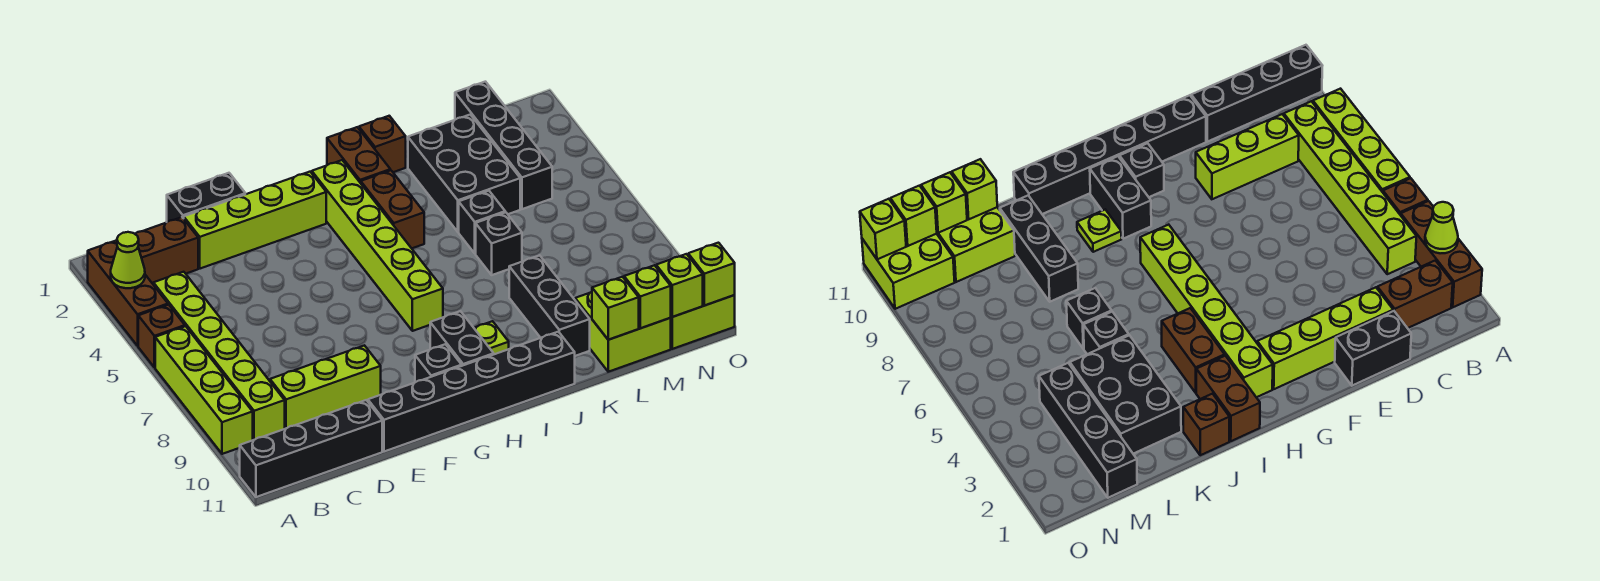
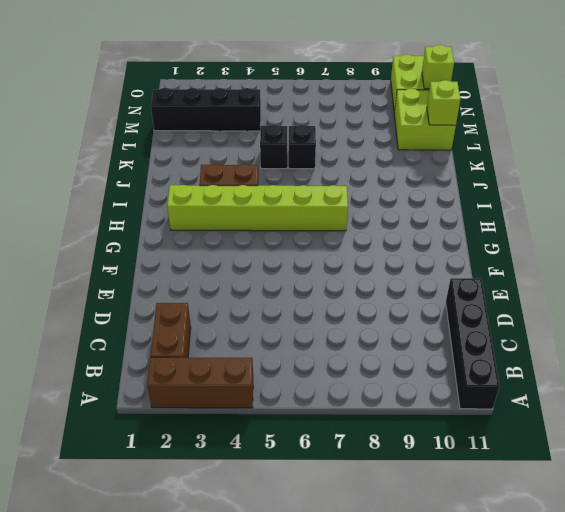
none -> brown 1x1 brick [138,305,185,368]
none -> lime 1x4 brick [155,326,253,454]
none -> lime 1x6 brick [153,272,285,440]

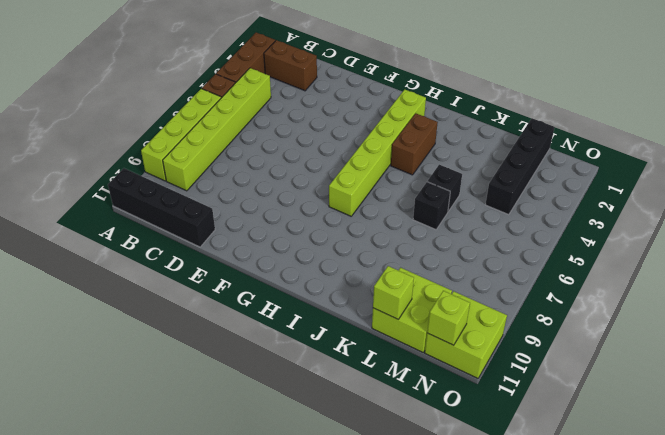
none -> lime 1x3 brick [270,345,381,429]
none -> black 1x2 brick [167,173,245,222]
none -> lime 1x4 brick [184,172,326,269]

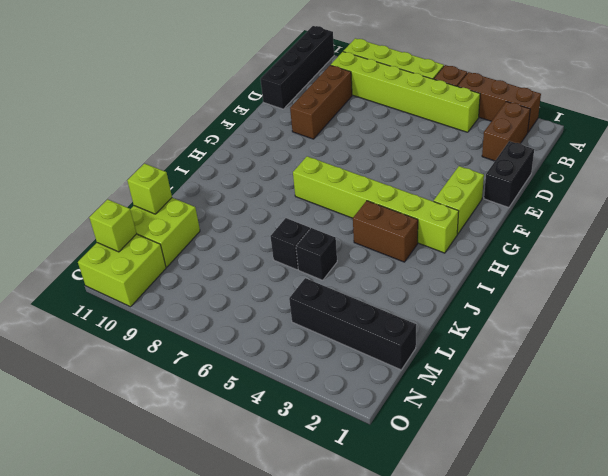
brown 1x3 brick [290,65,352,139] -> lime 1x3 brick [270,345,381,429]
lime 1x2 brick [434,166,484,234] -> lime 1x4 brick [184,172,326,269]
none -> black 1x6 brick [368,332,575,452]
none -> black 1x1 brick [415,344,462,382]
none -> black 1x2 brick [430,311,494,366]

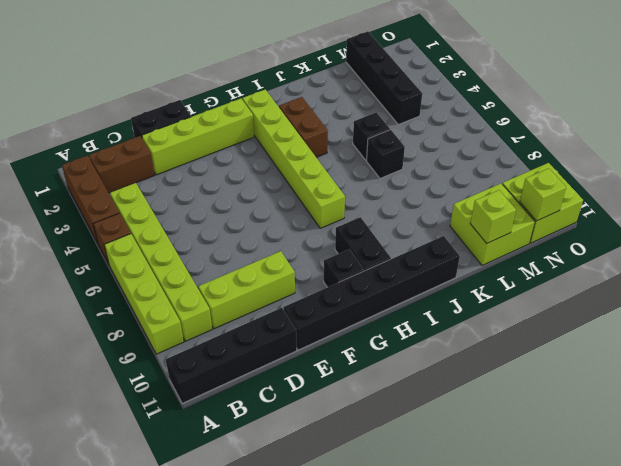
none -> brown 1x2 brick [327,127,390,183]
none -> lime 1x1 plate [474,321,509,354]
none -> brown 1x1 brick [359,116,406,172]

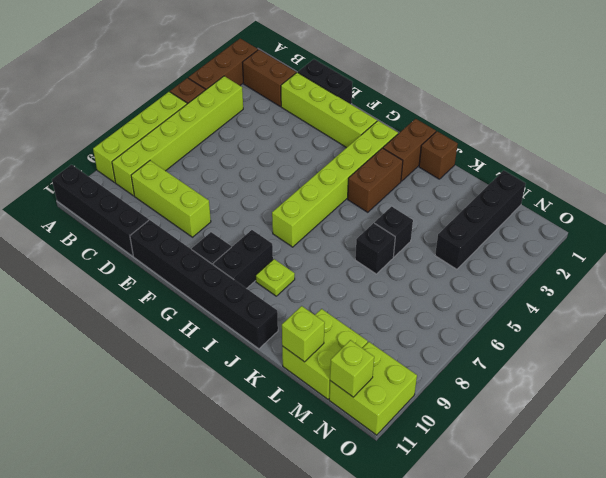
none -> black 2x3 brick [408,115,520,232]
none -> black 1x3 brick [509,255,590,356]
none -> lime 1x1 cone [111,232,145,288]

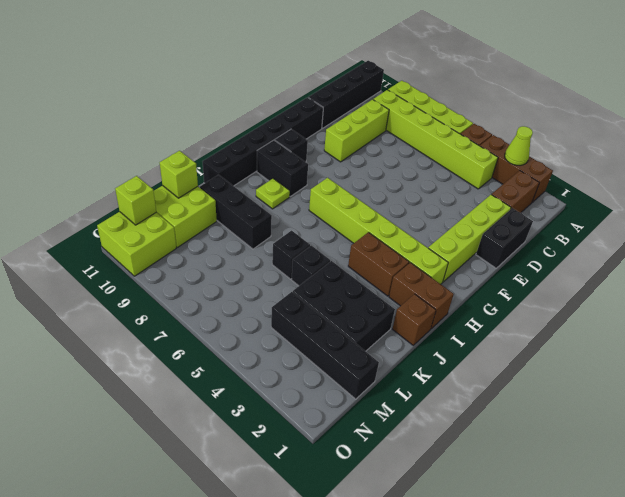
none -> lime 1x1 brick [624,265,671,328]
none -> lime 1x1 brick [688,243,735,305]

